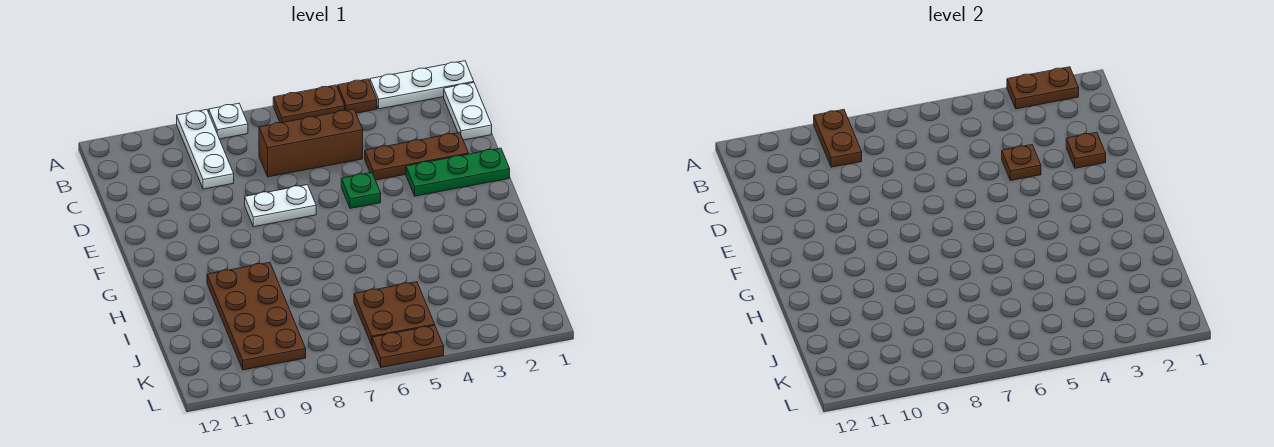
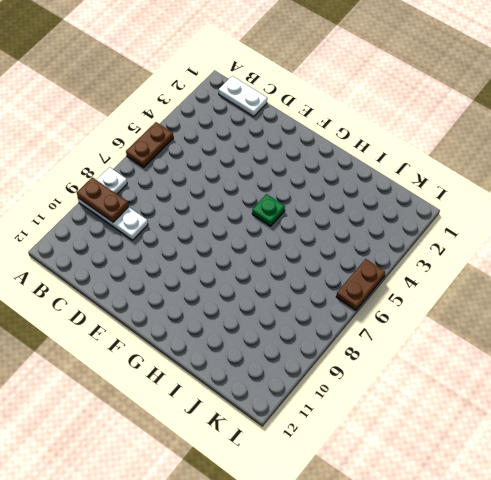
green 1x1 plate [252,194,285,226] -> green 1x1 plate moved to [341,173,381,208]
none -> white 1x3 plate [370,61,474,109]
none -> brown 1x1 plate [338,79,377,113]
none -> brown 1x3 brick [259,109,363,177]

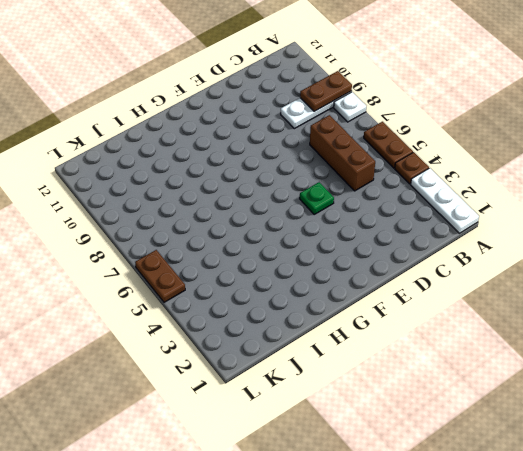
none -> white 1x2 plate [444,83,492,140]
none -> brown 1x3 plate [365,132,469,180]
none -> green 1x3 plate [406,148,510,196]

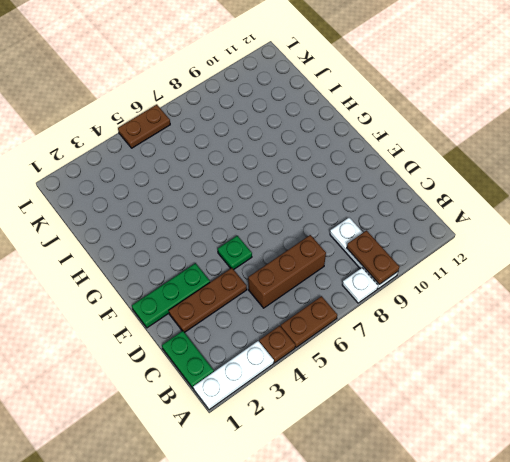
green 1x2 plate [162,331,214,388] -> white 1x2 plate [444,83,492,140]
none -> white 1x2 plate [245,185,316,227]
none -> brown 2x4 plate [207,262,306,370]
none -> brown 2x2 plate [354,282,435,345]

